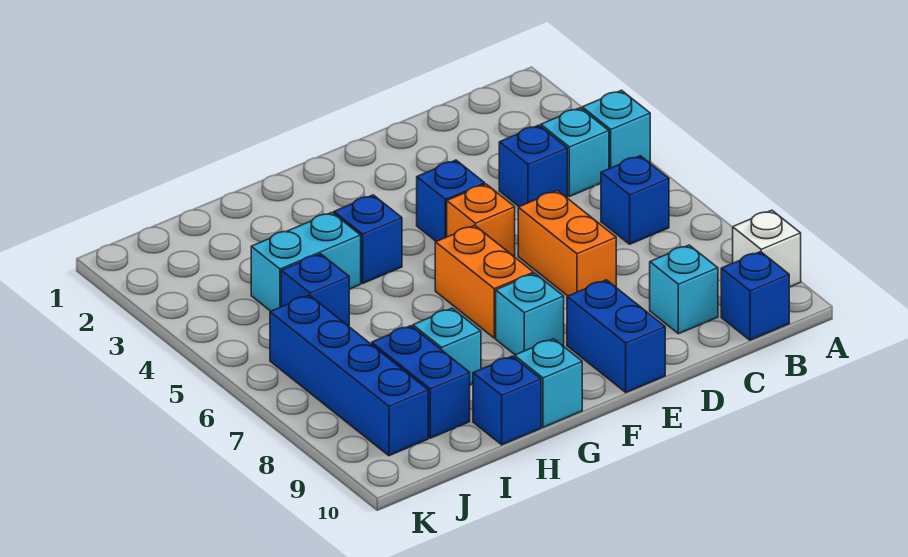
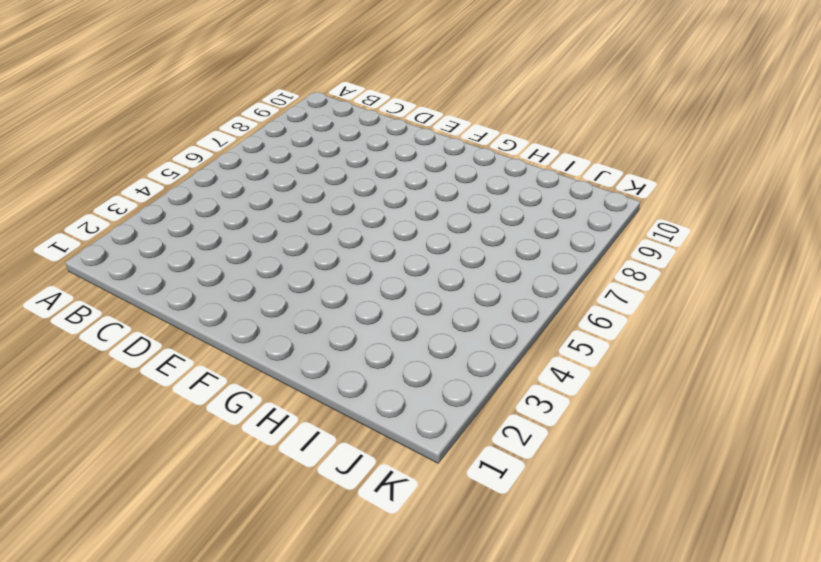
none -> cyan 1x1 brick [582,90,650,169]
none -> white 1x1 brick [733,210,801,287]
none -> cyan 1x1 brick [541,108,609,196]

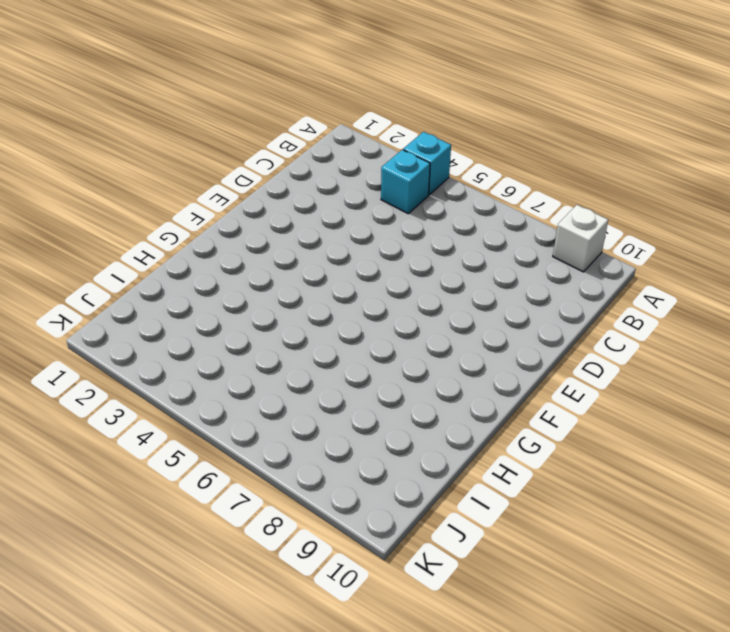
none -> blue 1x1 brick [601,156,669,244]
none -> blue 1x1 brick [721,252,789,340]
none -> blue 1x1 brick [499,125,567,207]

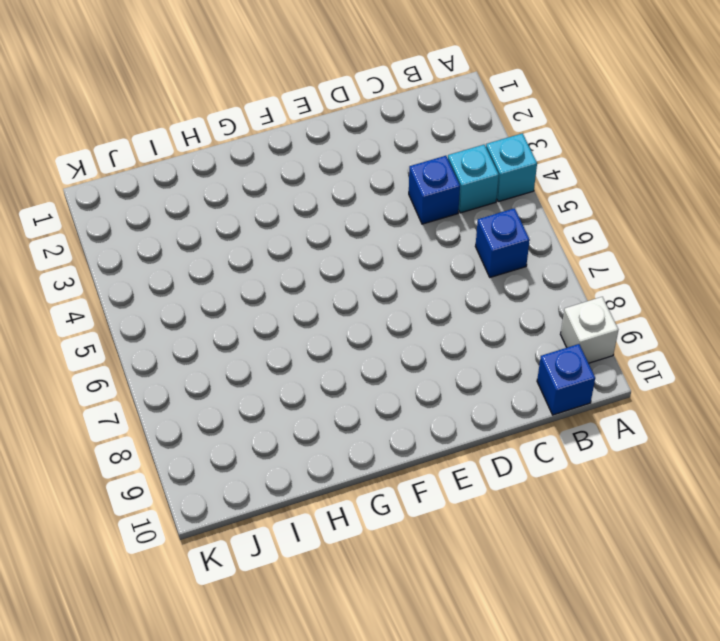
none -> cyan 1x1 brick [650,245,718,334]
none -> orange 1x2 brick [518,191,616,296]
none -> blue 1x1 brick [417,160,485,241]

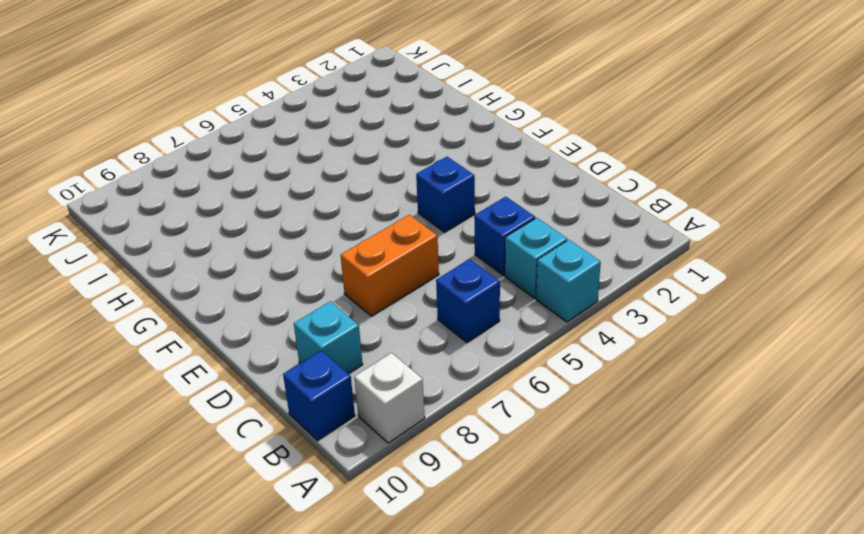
none -> orange 1x1 brick [447,184,515,256]
none -> blue 1x2 brick [567,280,665,392]
none -> orange 1x2 brick [435,225,534,338]

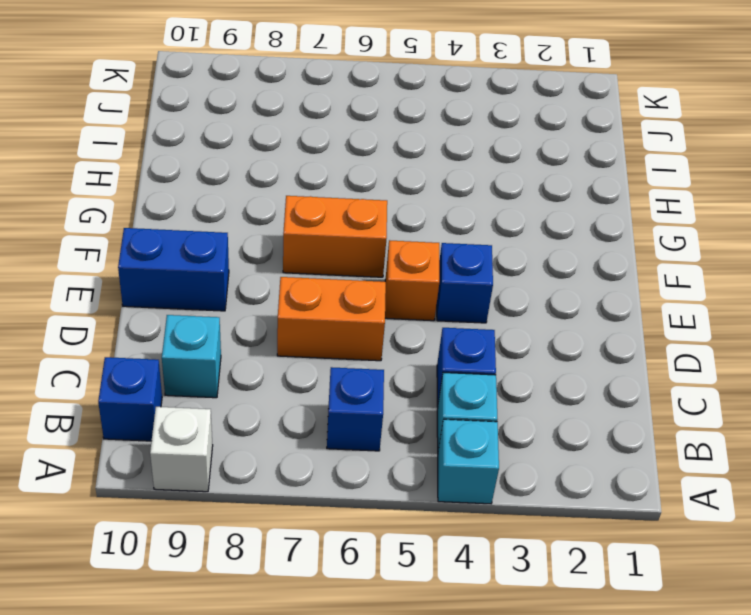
none -> cyan 1x1 brick [496,274,564,355]
none -> blue 1x1 brick [334,195,402,283]
none -> cyan 1x1 brick [514,339,582,427]

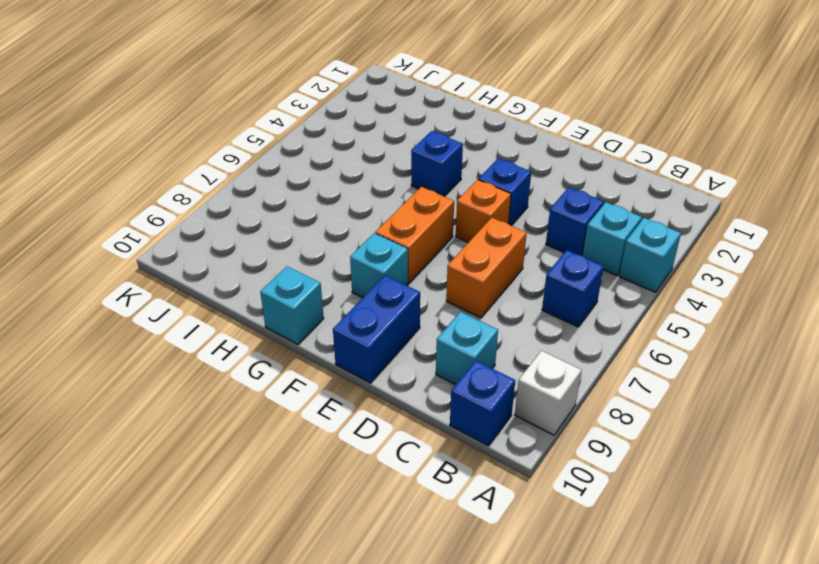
none -> cyan 1x2 brick [251,212,361,311]
none -> cyan 1x1 brick [413,308,481,385]
none -> blue 1x1 brick [473,356,541,445]

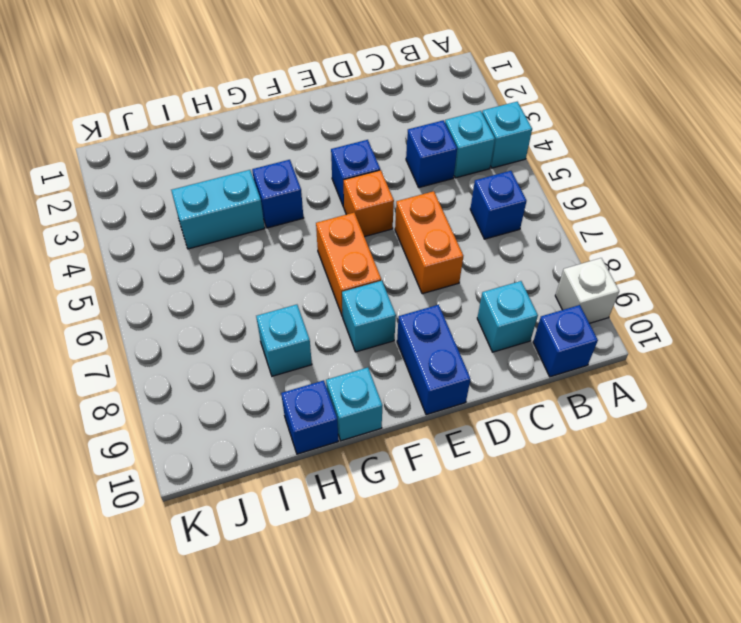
none -> blue 1x1 brick [281,254,349,326]
none -> blue 1x2 brick [372,326,470,438]
none -> blue 1x4 brick [270,295,428,456]

